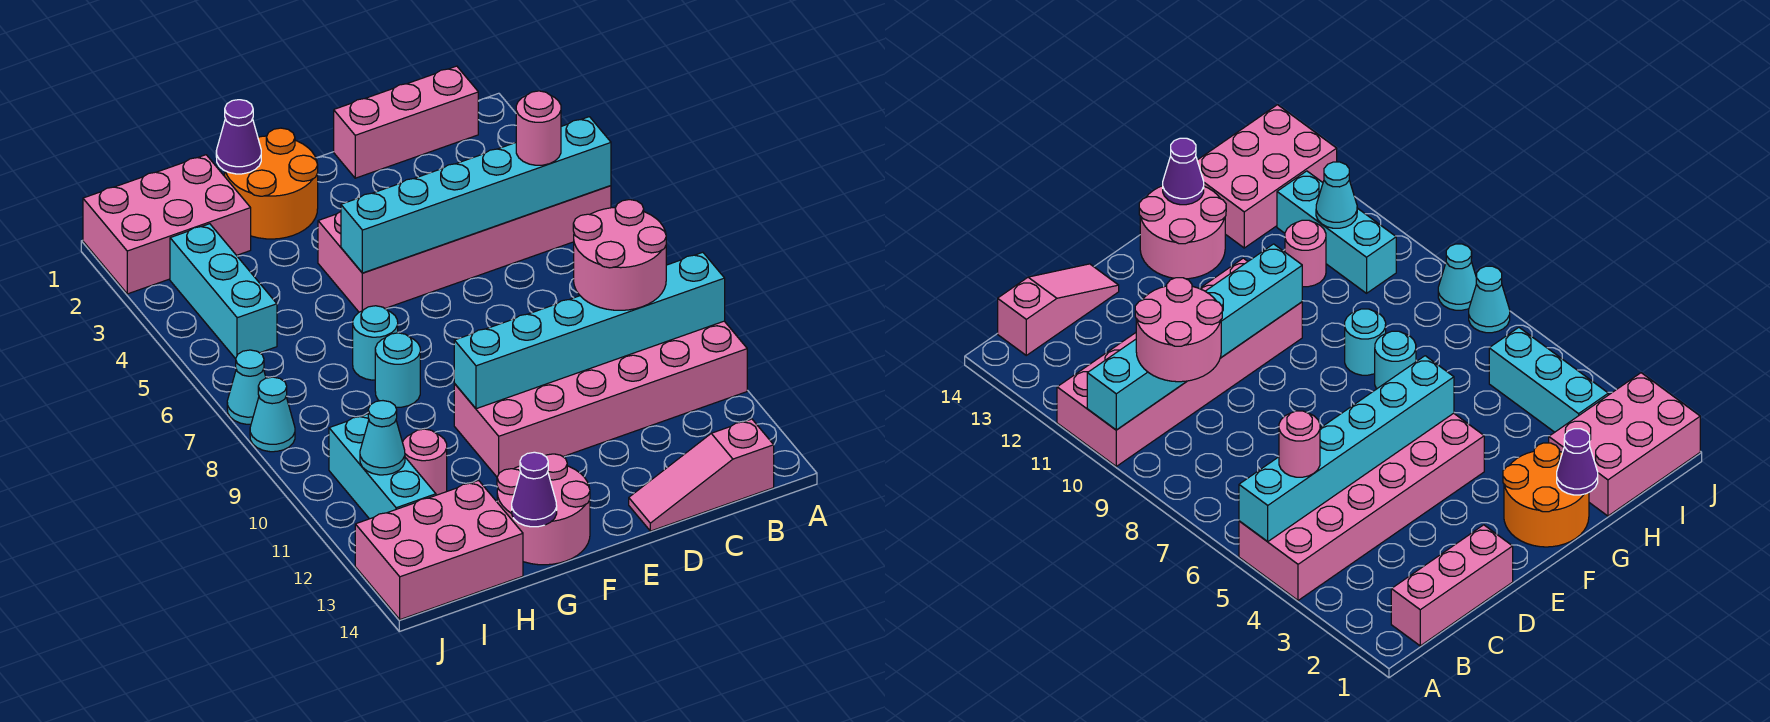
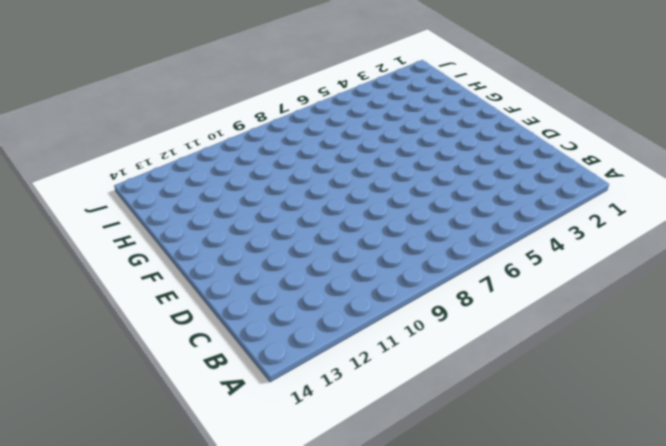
none -> pink 2x6 brick [318,186,611,312]
none -> pink 2x6 brick [454,321,747,477]
none -> pink 1x3 brick [334,66,478,178]

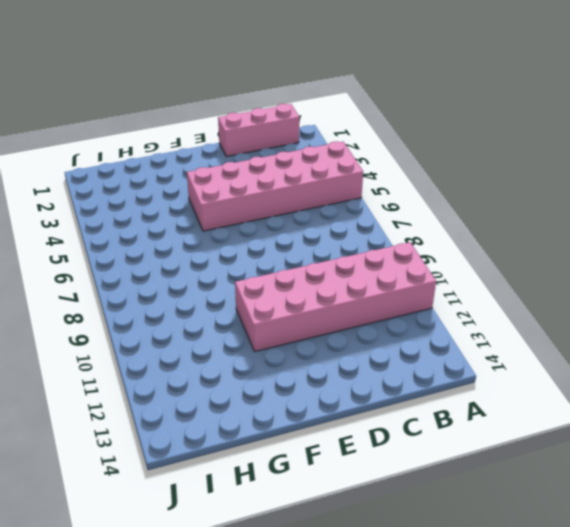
none -> pink 1x3 slope [629,419,774,531]
none -> orange 2x2 round brick [225,128,318,239]
none -> pink 2x2 round brick [497,454,590,565]

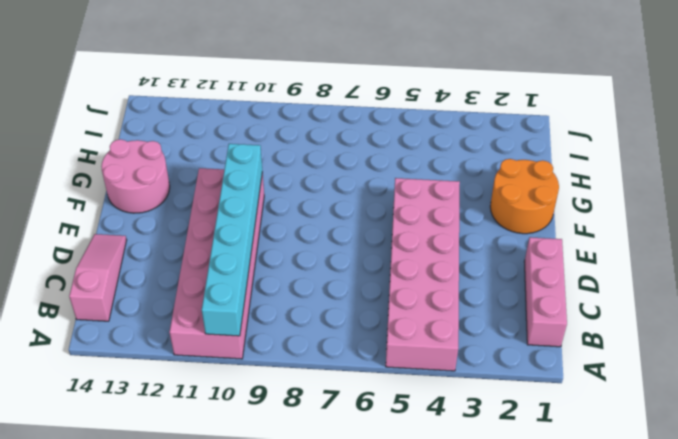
none -> cyan 1x1 round brick [353,306,398,380]
none -> cyan 1x1 round brick [375,333,420,407]
none -> pink 2x3 brick [83,155,251,294]

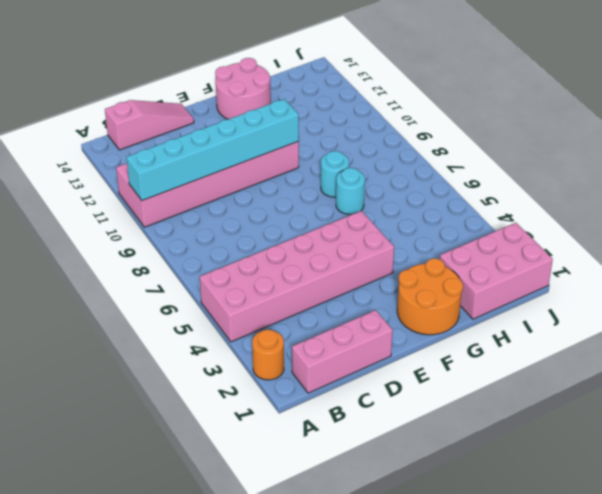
orange 1x1 round brick [252,330,284,380] -> none
none -> pink 1x1 round brick [403,429,447,495]
none -> pink 2x3 brick [355,480,523,620]
none -> cyan 1x3 brick [170,224,277,359]

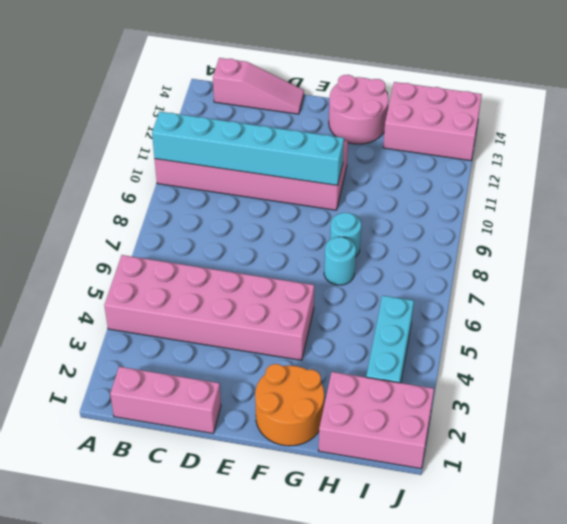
none -> pink 1x1 round brick [403,429,447,495]
none -> cyan 1x3 brick [329,414,436,519]
none -> cyan 1x1 cone [227,350,266,424]

